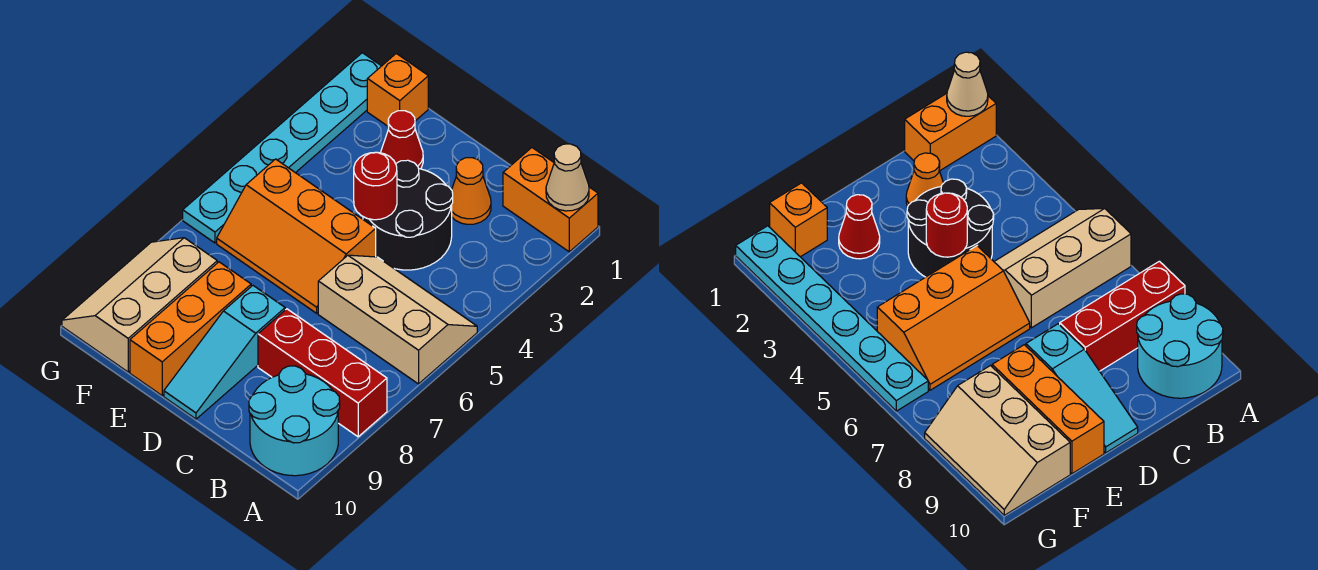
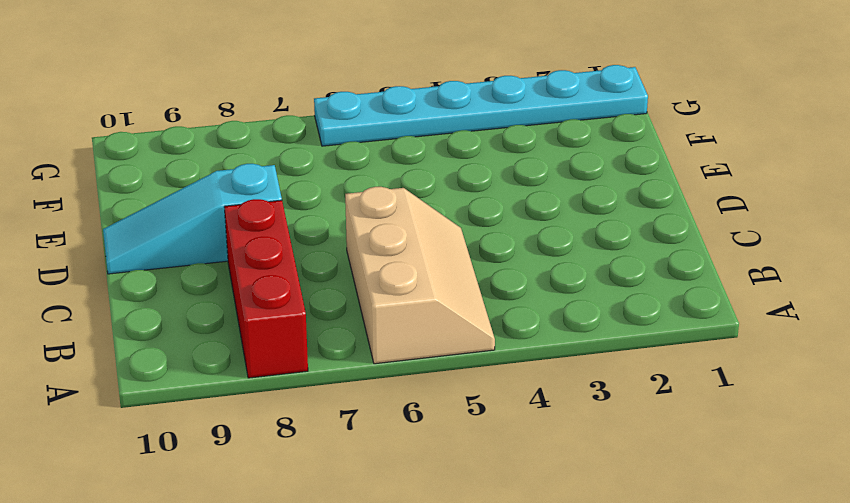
none -> orange 1x2 brick [503,148,598,252]
none -> cyan 2x2 round brick [249,366,340,476]
none -> orange 1x1 cone [452,158,491,224]

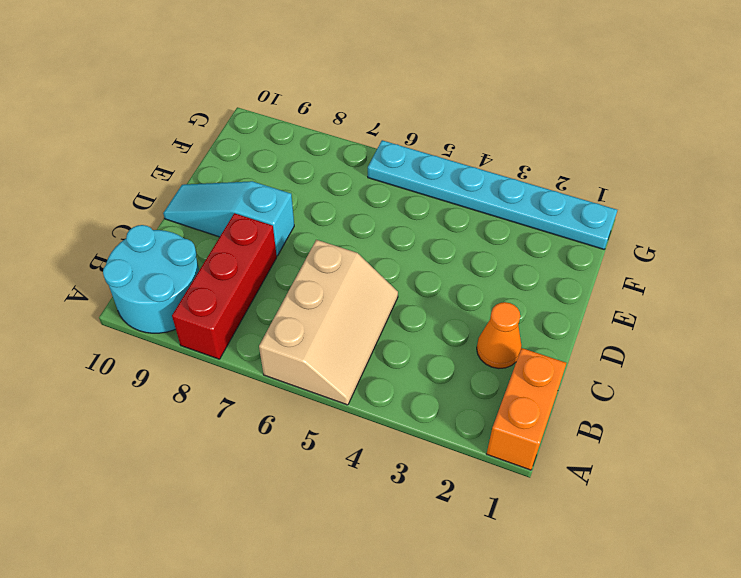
none -> black 2x2 round brick [363,160,453,270]
none -> orange 2x3 slope [217,159,376,313]
none -> red 1x1 cone [381,111,423,169]

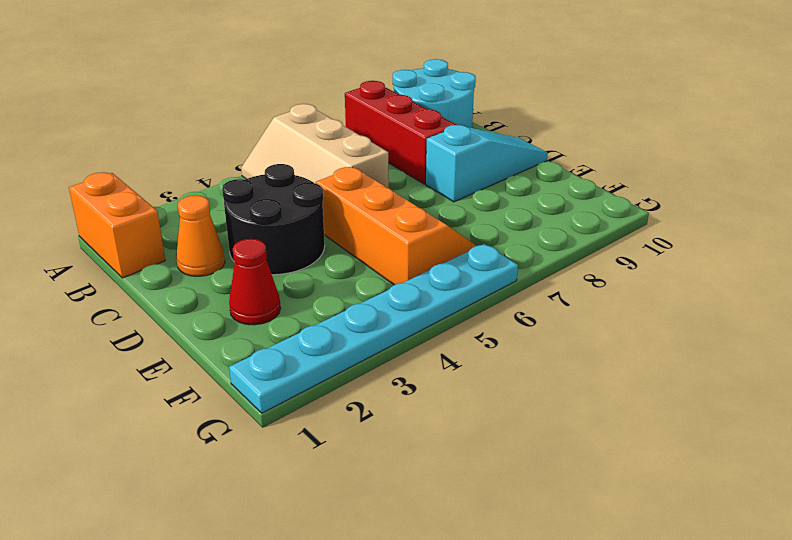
none -> orange 1x3 brick [130,262,251,396]
none -> orange 1x1 brick [367,53,428,126]
none -> tan 2x3 slope [62,238,217,372]

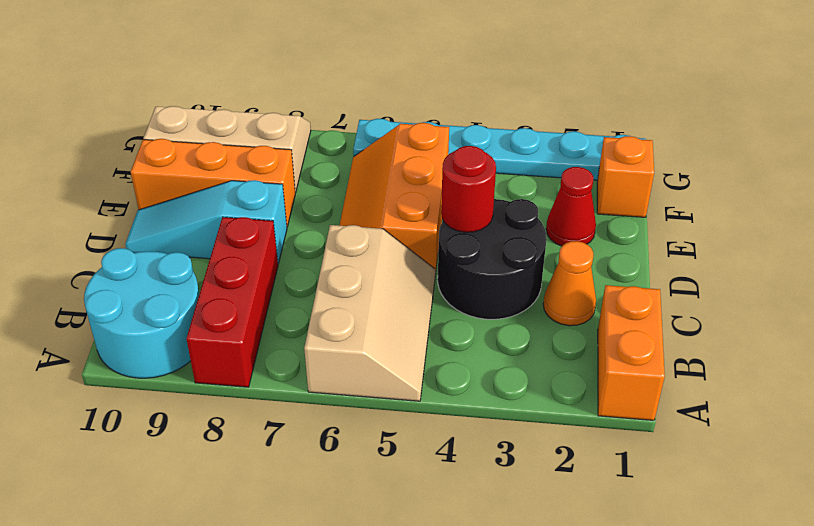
none -> tan 1x1 cone [546,144,589,211]

